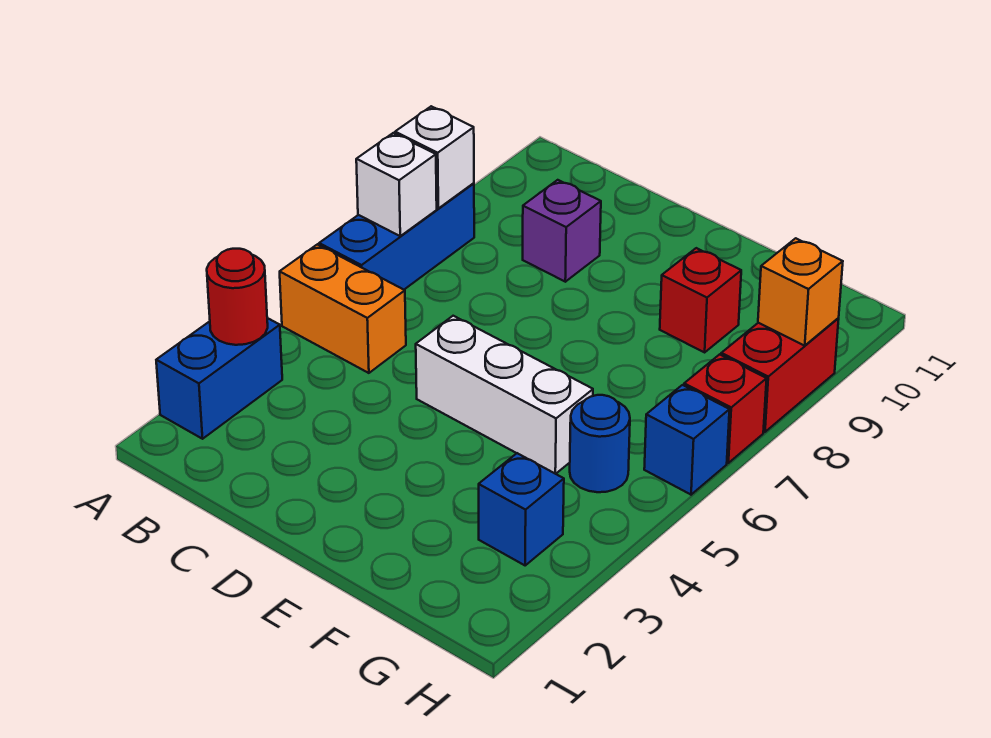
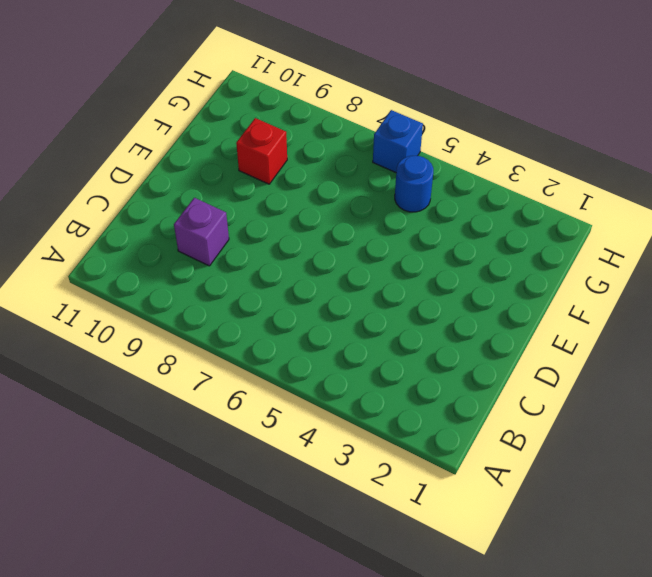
none -> blue 1x2 brick [156,318,282,439]
none -> orange 1x2 brick [280,244,406,373]
none -> blue 1x3 brick [319,183,474,290]

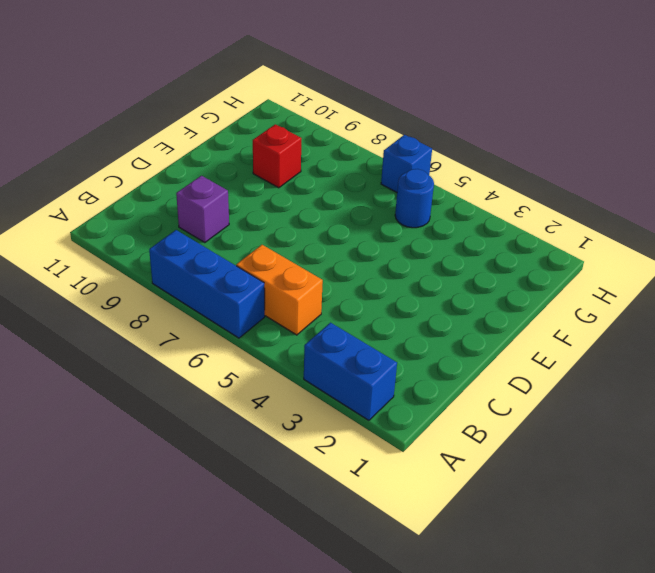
orange 1x2 brick [236,245,323,335] -> orange 1x2 brick turned to [280,244,406,373]
none -> white 1x3 brick [416,316,593,474]
none -> blue 1x1 brick [479,453,564,565]
none -> red 1x1 brick [684,354,767,463]

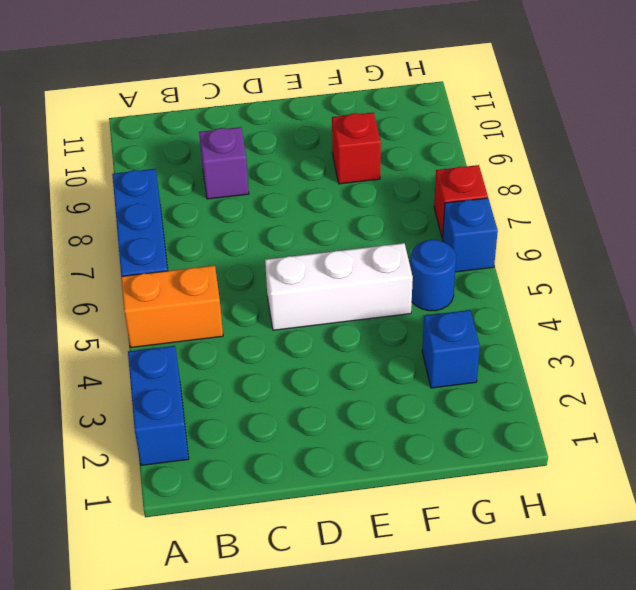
none -> red 1x2 brick [721,318,839,432]
none -> red 1x1 round brick [207,249,268,345]
none -> white 1x1 brick [356,133,437,236]

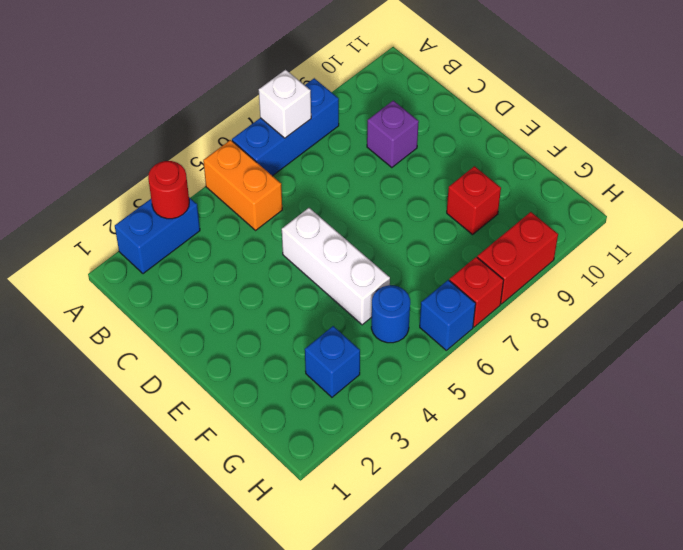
none -> white 1x1 brick [395,106,474,208]
none -> orange 1x1 brick [758,238,843,346]

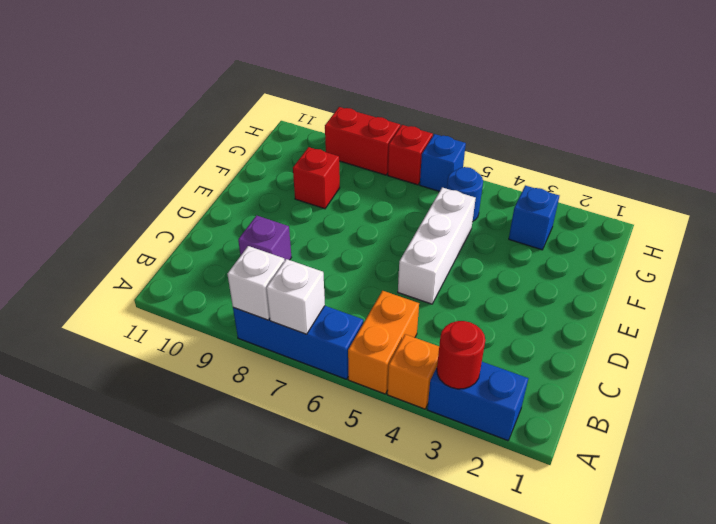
orange 1x1 brick [387,334,439,409] -> orange 1x1 brick moved to [758,238,843,346]

